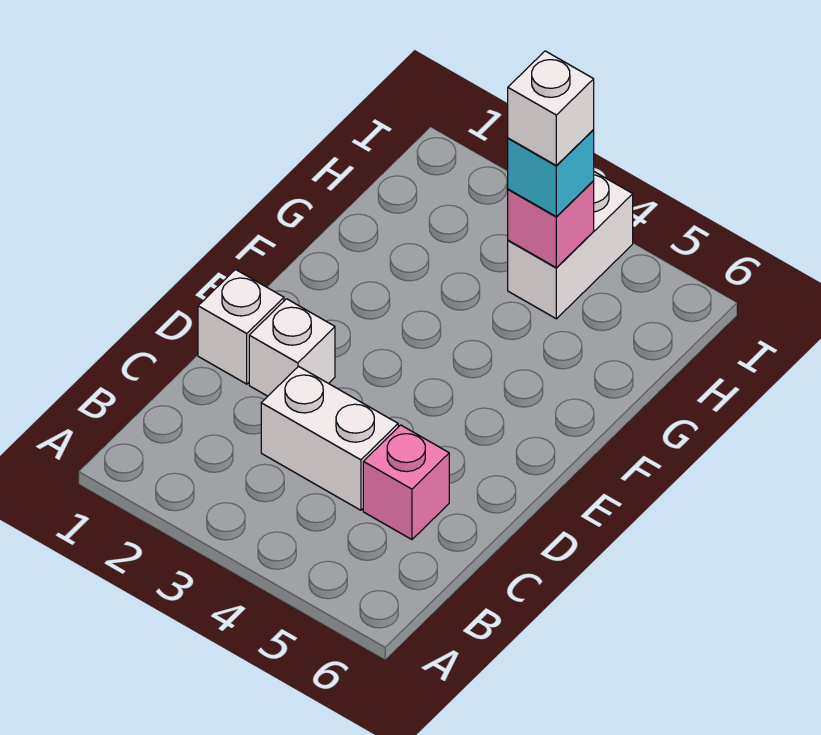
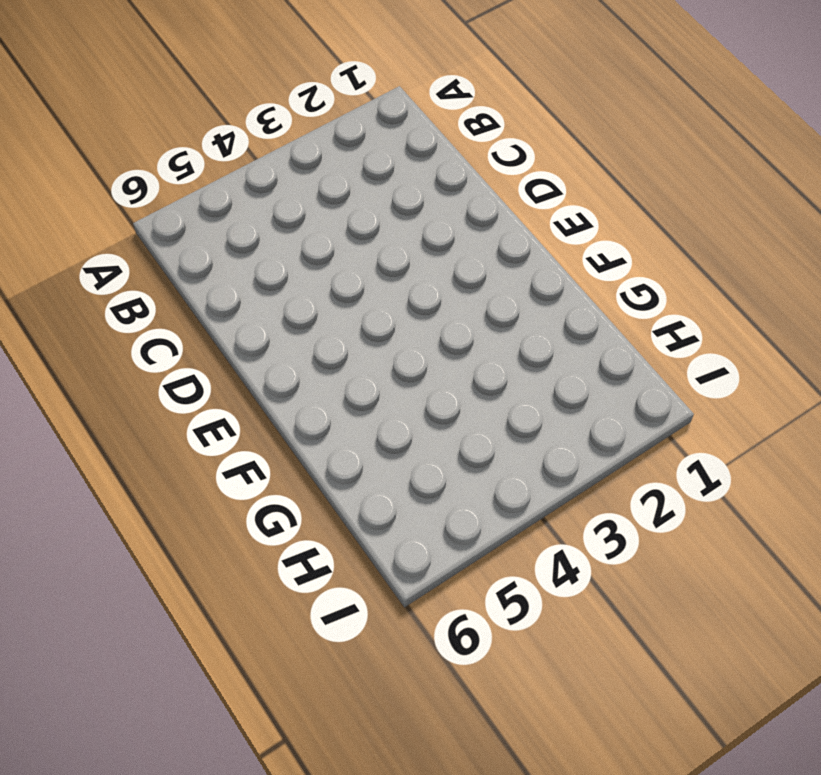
none -> white 1x2 brick [261,366,398,510]
none -> pink 1x1 brick [363,425,449,540]

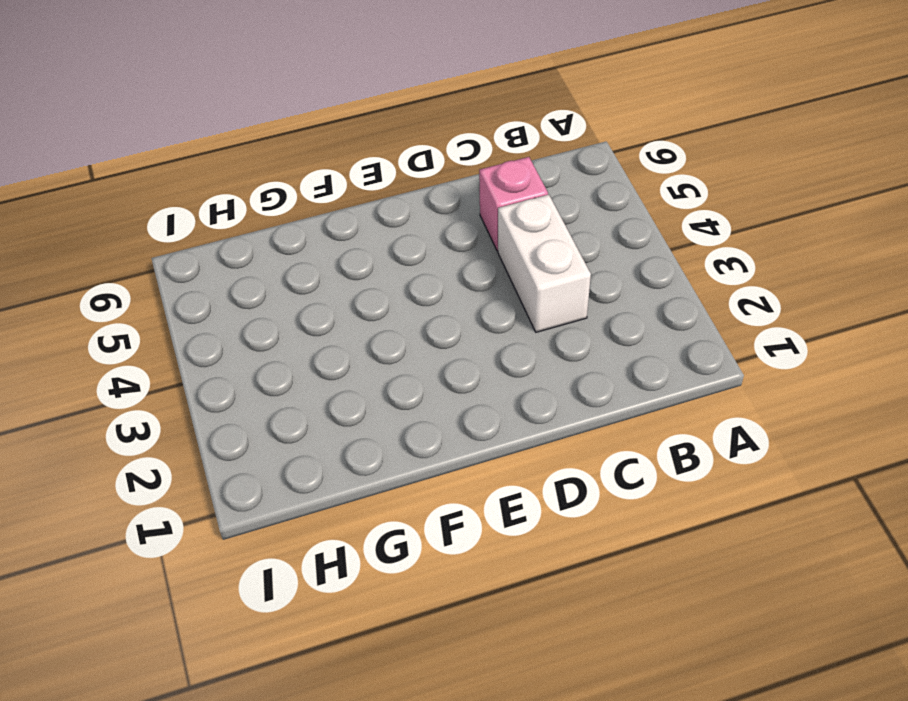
none -> white 1x1 brick [198,270,284,384]
none -> white 1x1 brick [249,299,335,396]

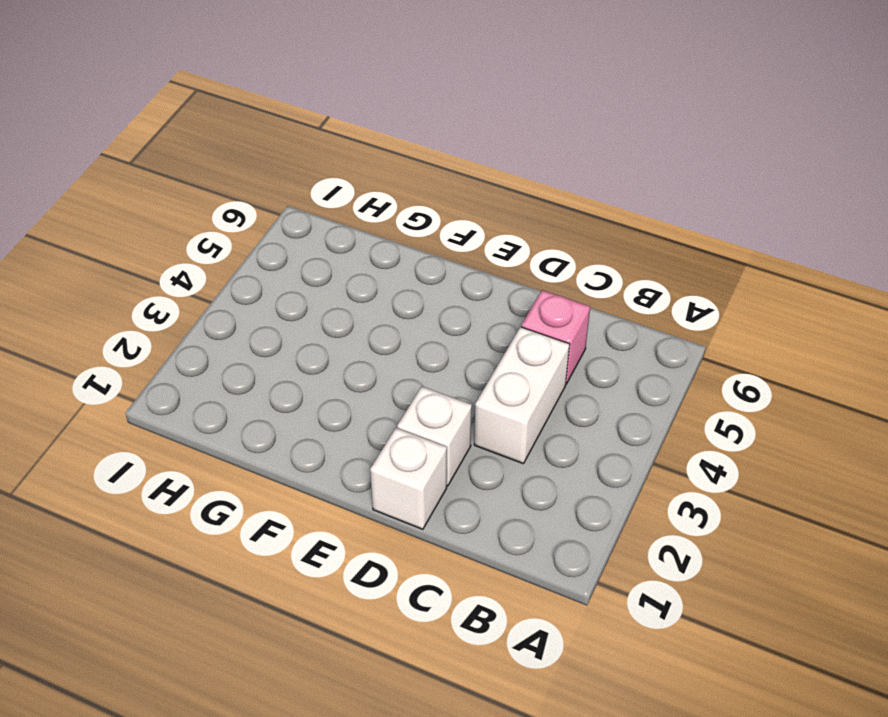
none -> white 1x2 brick [508,172,633,319]
none -> pink 1x1 brick [508,181,594,268]

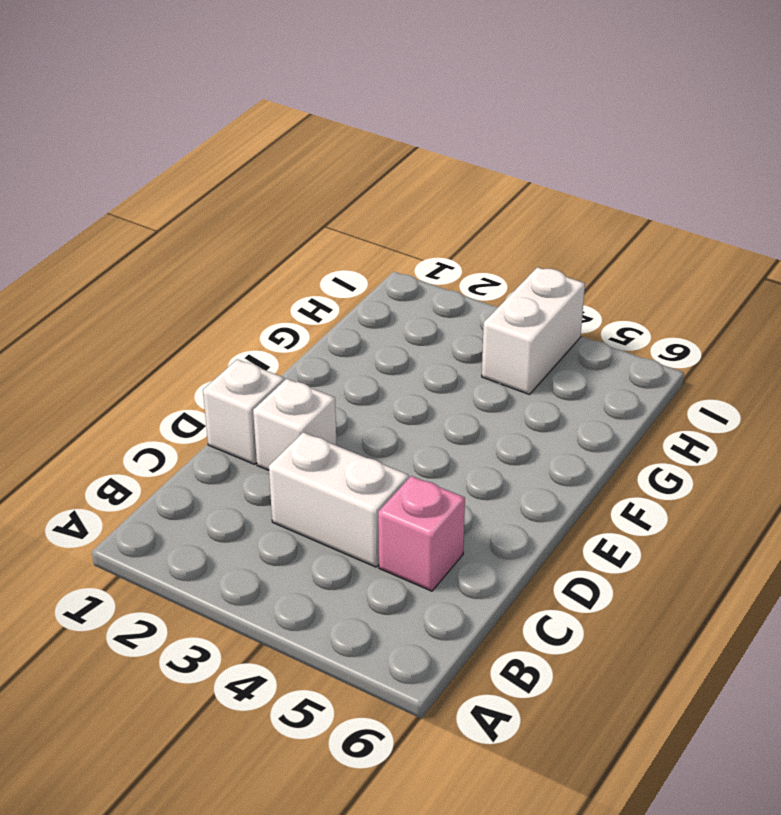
none -> pink 1x1 brick [508,181,594,268]
none -> cyan 1x1 brick [508,130,594,216]

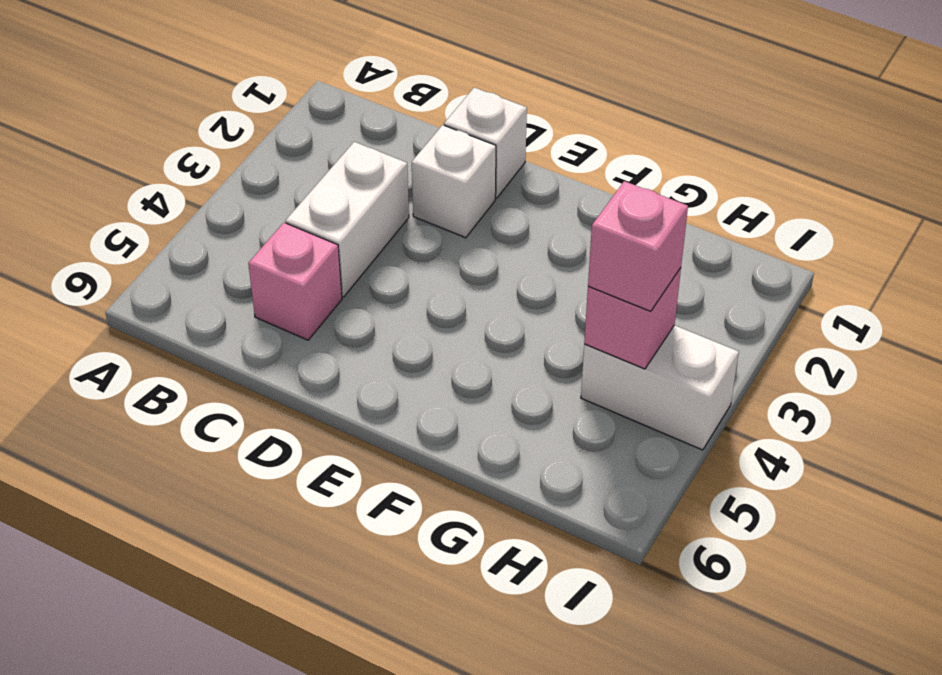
pink 1x1 brick [588,181,688,311] -> cyan 1x1 brick [508,130,594,216]
none -> white 1x1 brick [508,51,594,165]

